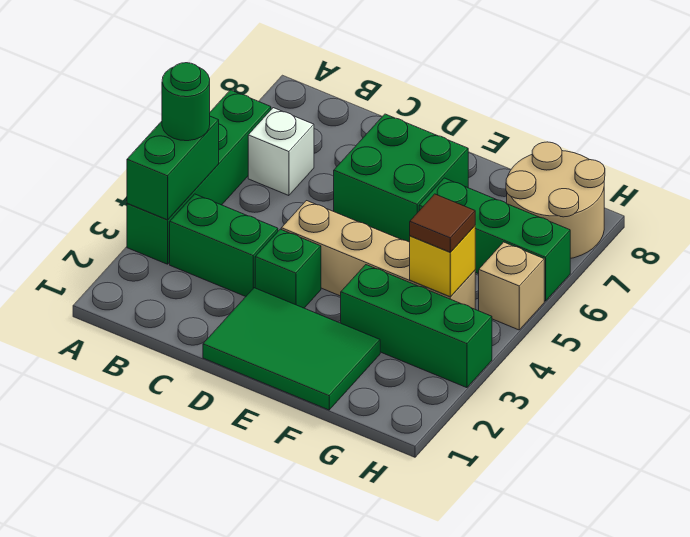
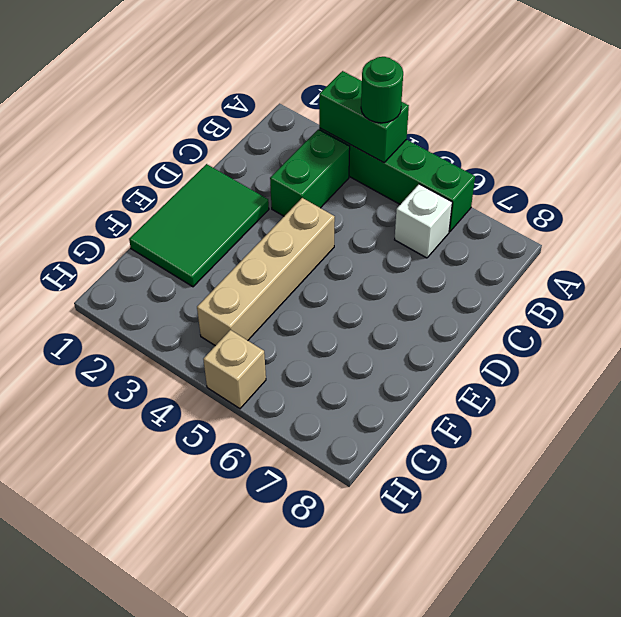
none -> green 1x1 brick [255,229,321,308]
none -> green 2x2 brick [334,114,468,242]
none -> green 1x3 brick [341,265,492,388]

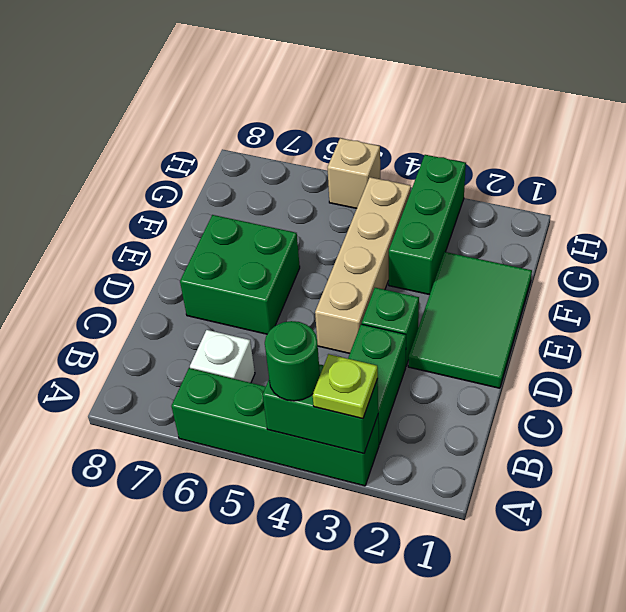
lime 1x1 plate [313,354,378,419] -> none
none -> green 1x3 brick [419,178,570,301]
none -> tan 2x2 round brick [506,142,605,259]
none -> yellow 1x1 brick [410,226,475,297]

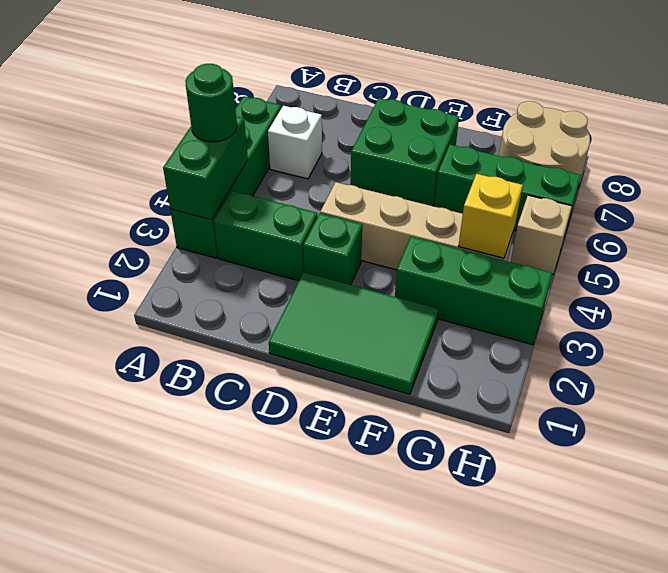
none -> brown 1x1 tile [410,194,475,252]

